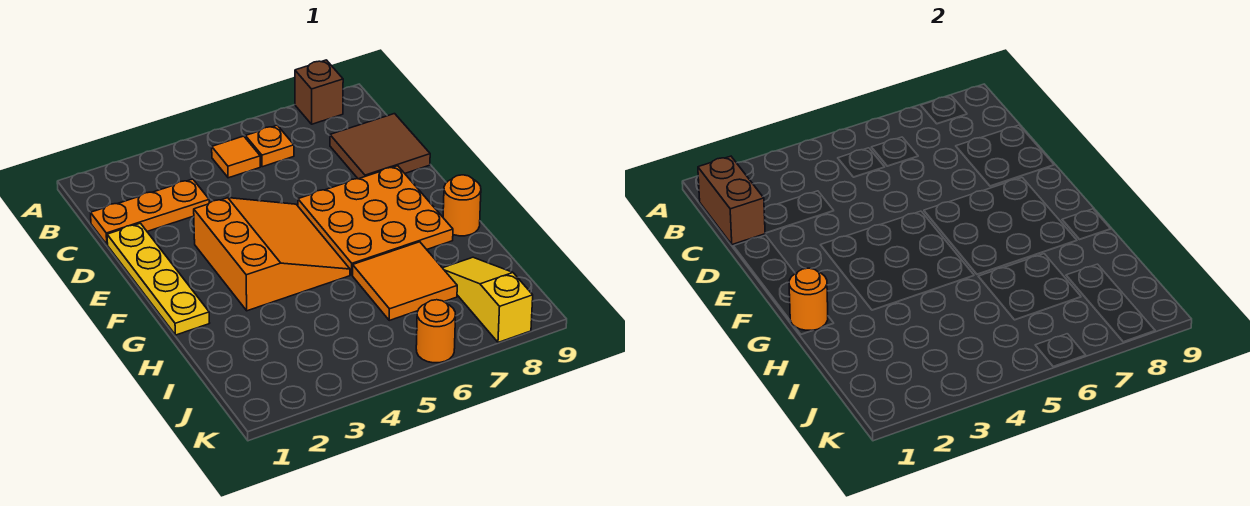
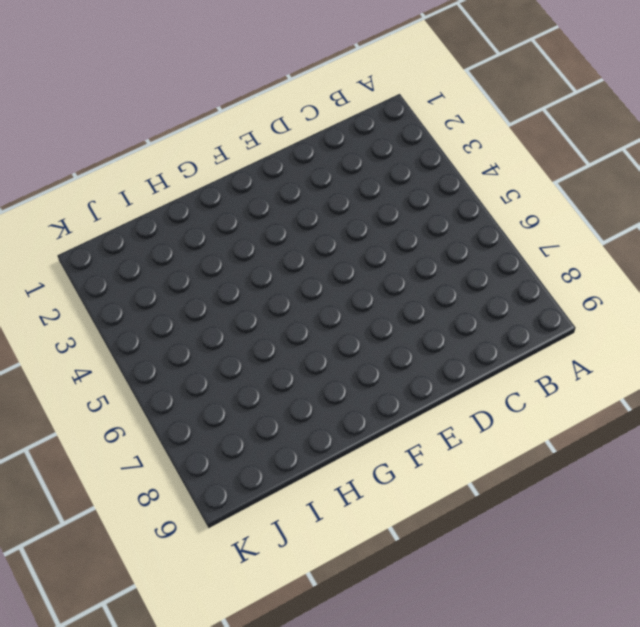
none -> brown 1x1 brick [295,60,343,124]
none -> orange 1x1 tile [212,136,260,178]
none -> orange 1x1 plate [246,125,294,167]

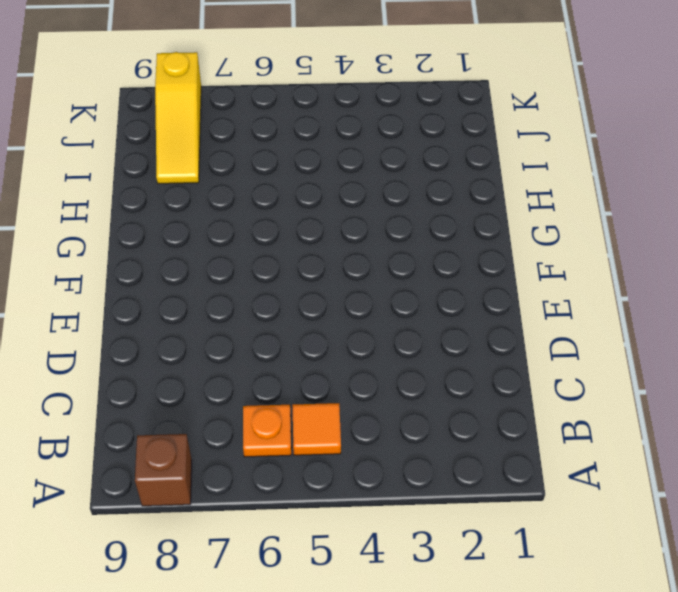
none -> orange 1x3 plate [91,179,209,245]
none -> brown 2x2 tile [330,114,430,179]
none -> yellow 1x4 plate [107,223,209,335]

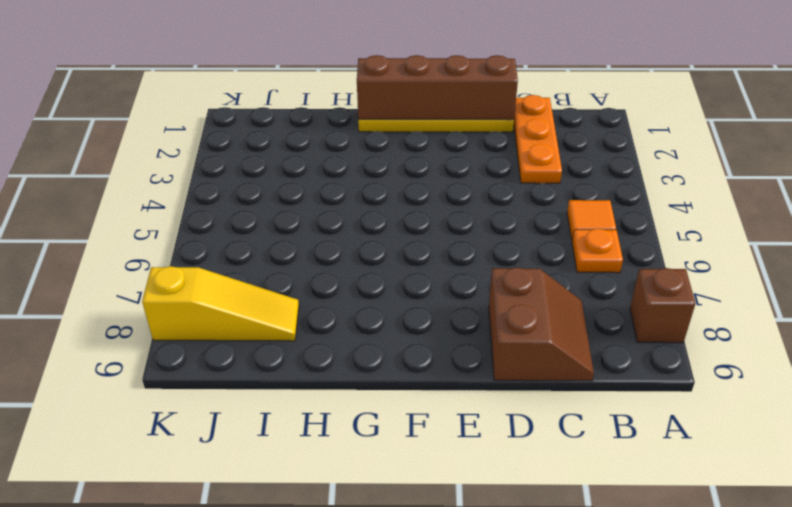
brown 2x2 slope [489,268,594,381] -> brown 2x2 tile [330,114,430,179]
brown 1x4 brick [357,55,518,120] -> orange 1x1 round brick [789,268,828,330]
none -> orange 3x3 slope [194,198,350,311]
none -> orange 3x3 plate [298,166,453,275]
none -> orange 1x1 round brick [443,175,481,236]

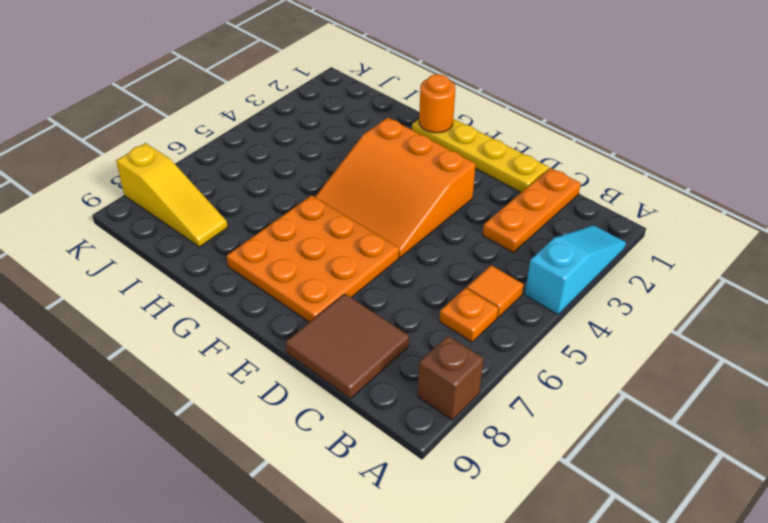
cyan 1x3 slope [525,225,626,314] -> none
none -> orange 1x1 round brick [443,175,481,236]
none -> orange 2x2 tile [353,242,457,320]
none -> orange 1x1 round brick [416,300,456,363]

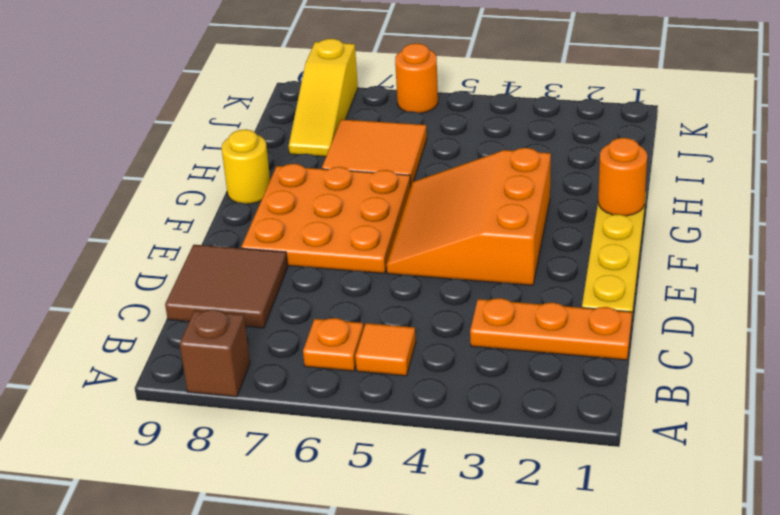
yellow 1x1 round brick [222,129,270,204] -> orange 1x1 round brick [443,175,481,236]
none -> brown 1x2 brick [698,156,765,245]

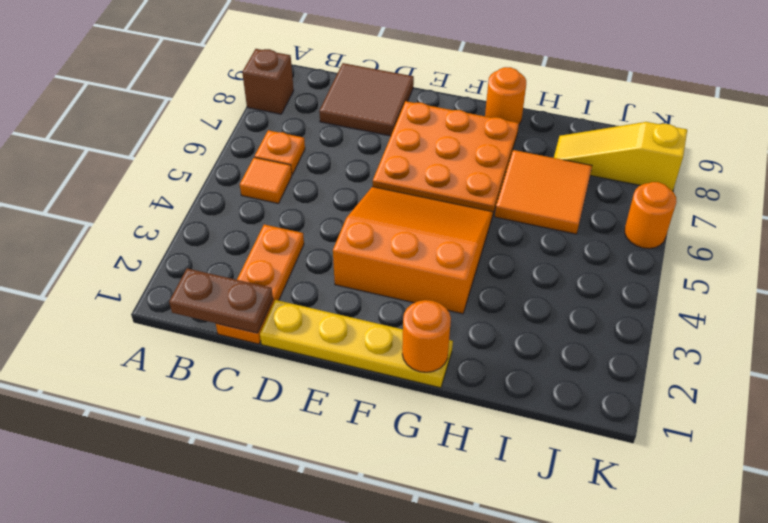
brown 1x2 plate [169,268,273,333] -> brown 1x2 brick [698,156,765,245]

